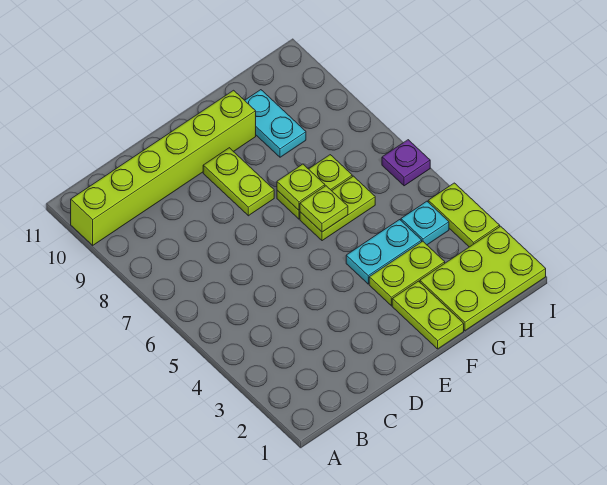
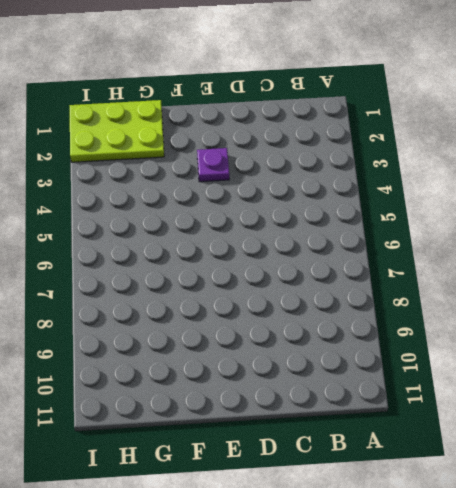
purple 1x1 plate [197,148,229,182] -> purple 1x1 plate moved to [382,140,430,186]
none -> lime 1x6 brick [71,90,256,245]
none -> lime 1x2 plate [203,148,274,216]
none -> lime 1x2 plate [392,281,464,349]

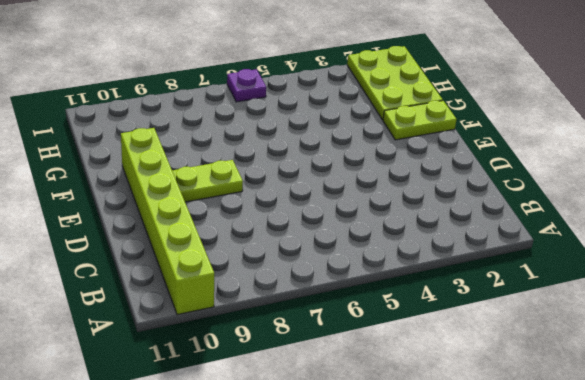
none -> lime 1x2 plate [369,241,445,306]
none -> cyan 1x2 plate [346,220,422,284]
none -> lime 1x2 plate [300,176,375,241]

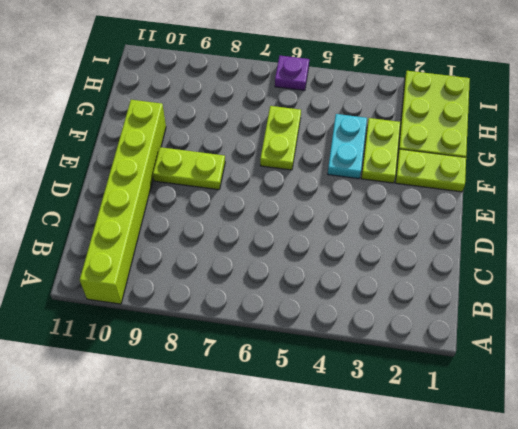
none -> lime 1x2 plate [277,155,352,219]
none -> cyan 1x2 plate [245,90,306,157]
none -> cyan 1x1 plate [401,201,449,245]

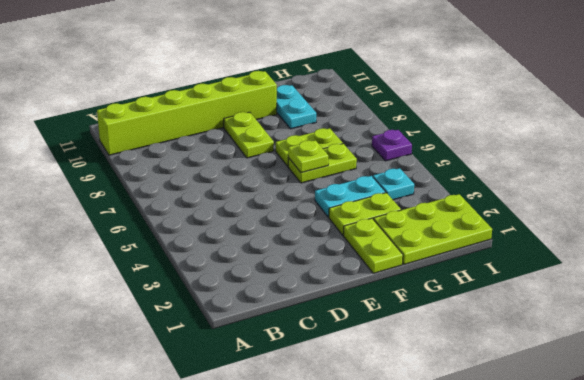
none -> lime 1x2 plate [428,183,500,247]
none -> lime 1x1 plate [277,164,325,210]

